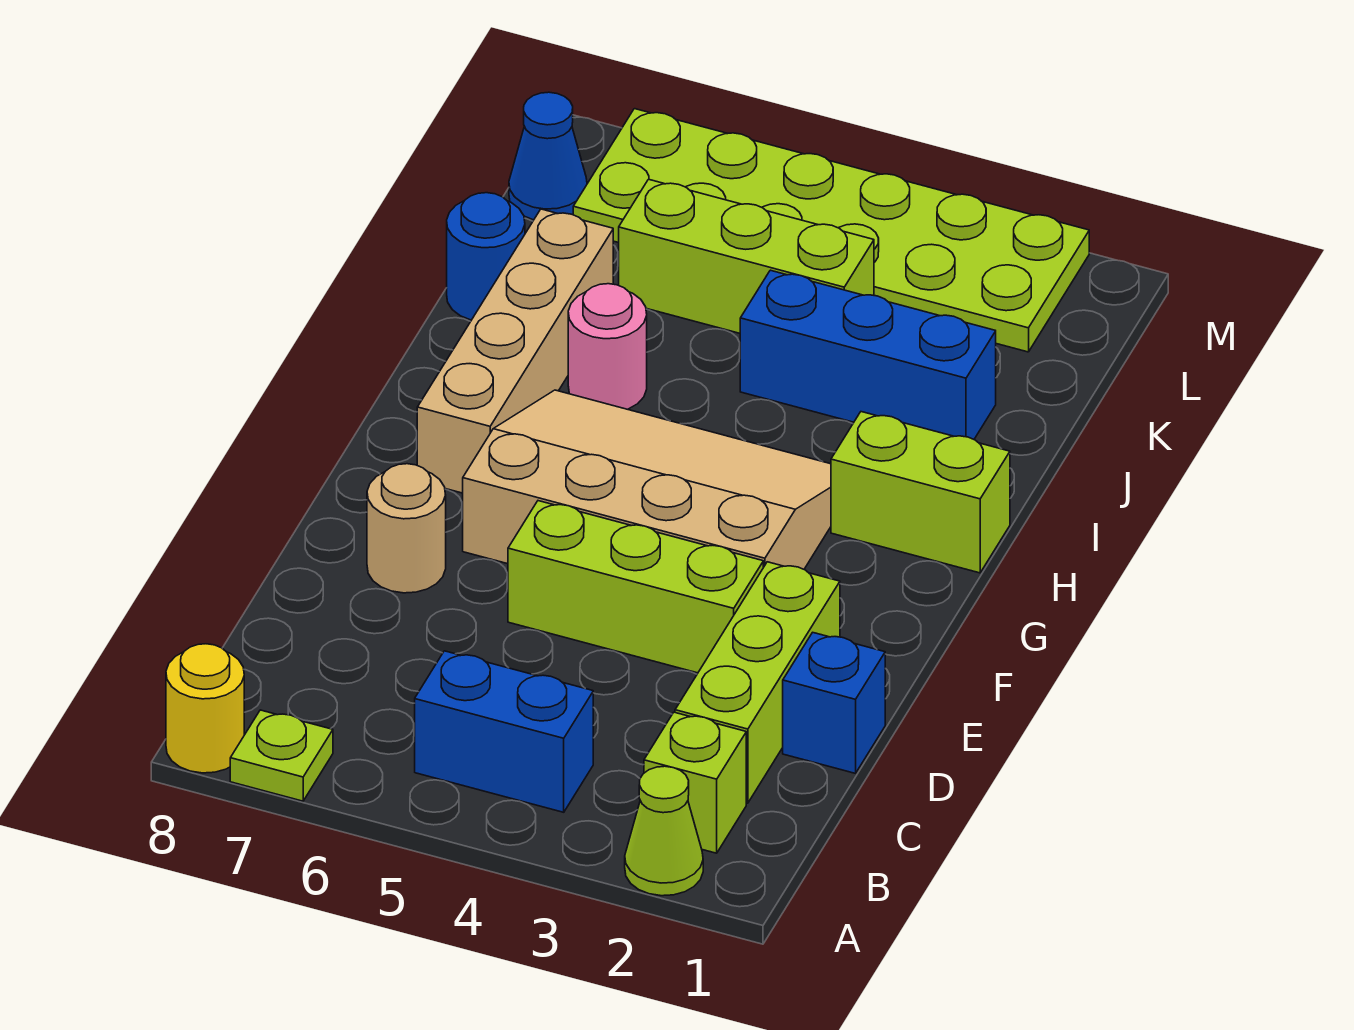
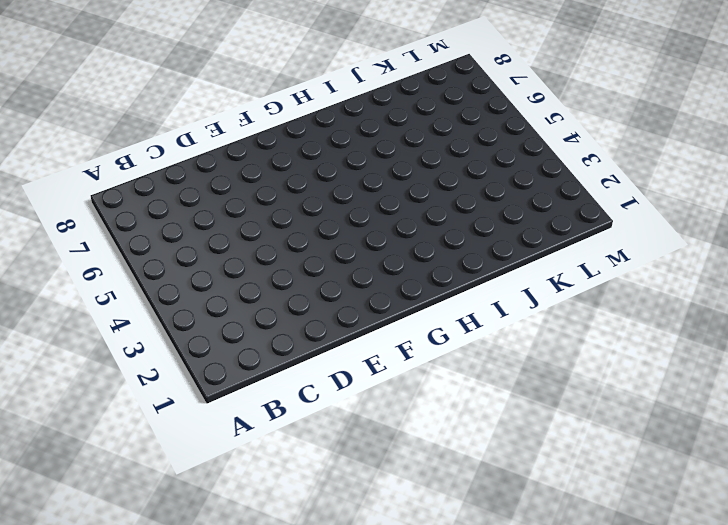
none -> lime 1x1 cone [625,766,703,896]
none -> lime 1x1 plate [230,710,333,801]
none -> yellow 1x1 round brick [166,644,244,773]

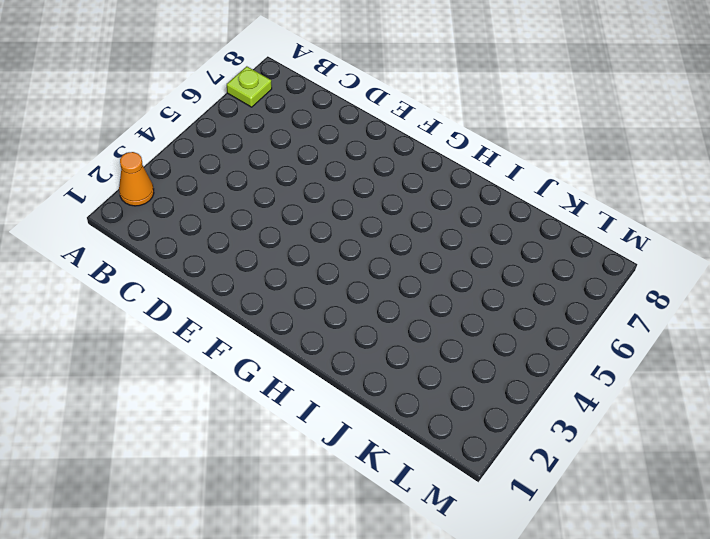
orange 1x1 cone [119,152,154,206] -> lime 1x1 cone [625,766,703,896]
none -> yellow 1x1 round brick [166,644,244,773]
none -> lime 1x1 brick [644,712,746,853]
none -> blue 1x2 brick [415,651,593,812]

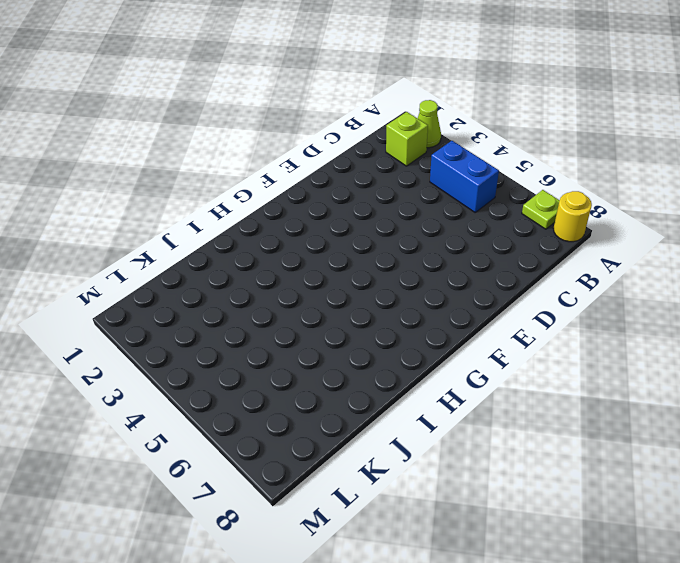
none -> lime 1x3 brick [675,562,840,803]
none -> blue 1x1 brick [783,632,885,773]
none -> lime 1x3 brick [508,501,763,673]

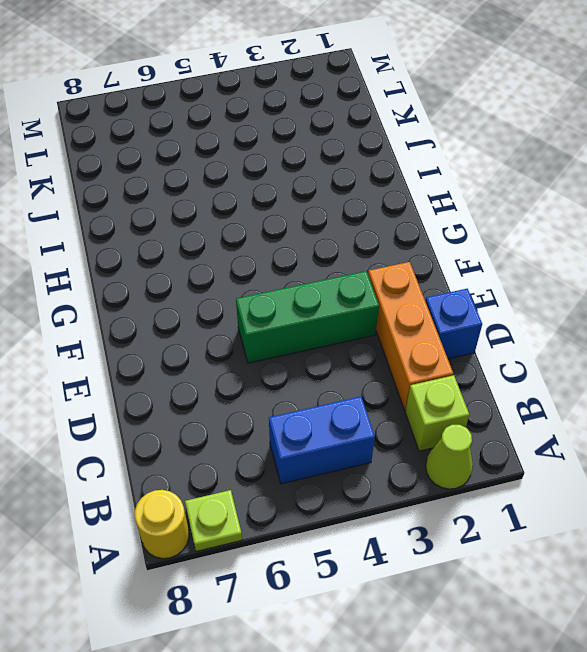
orange 1x3 brick [368,262,453,410] -> lime 1x3 brick [675,562,840,803]
green 1x3 brick [236,271,379,363] -> lime 1x3 brick [508,501,763,673]
none -> tan 1x1 round brick [367,464,446,593]
none -> tan 3x4 slope [463,390,831,569]
none -> tan 1x4 brick [417,209,613,493]

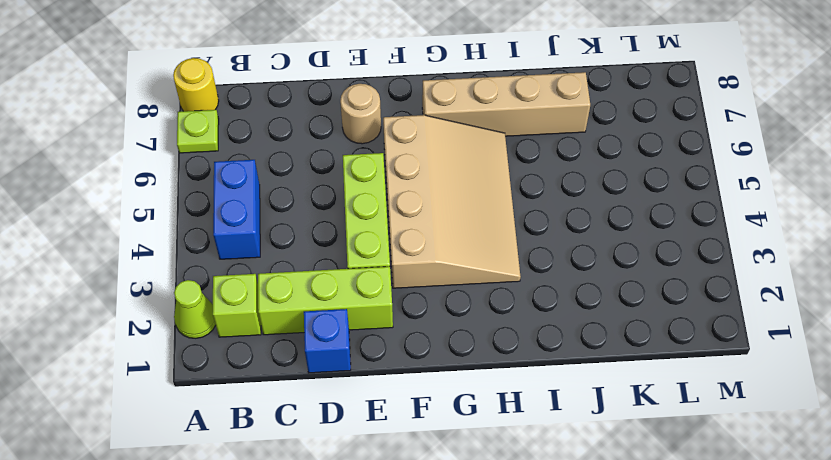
none -> lime 1x2 brick [831,412,1010,573]
none -> pink 1x1 round brick [568,284,647,409]
none -> blue 1x3 brick [740,270,996,439]

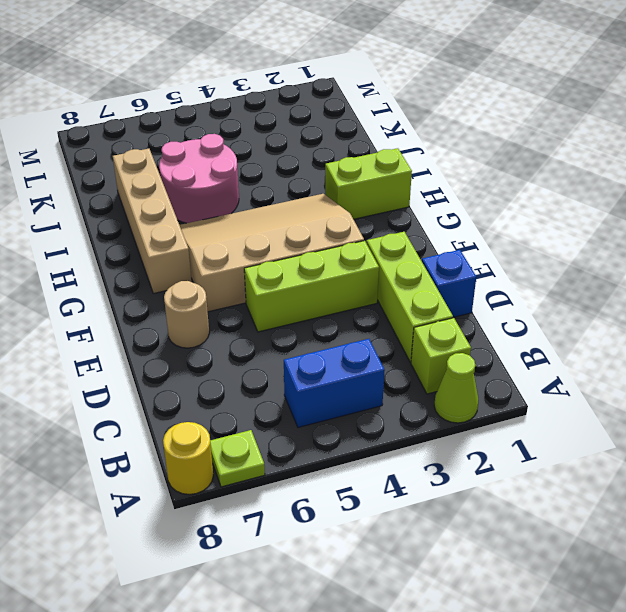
pink 2x2 round brick [159,134,239,223] -> pink 1x1 round brick [568,284,647,409]
none -> blue 1x3 brick [740,270,996,439]
none -> blue 1x1 round brick [447,193,525,320]
none -> lime 1x3 brick [619,179,874,333]

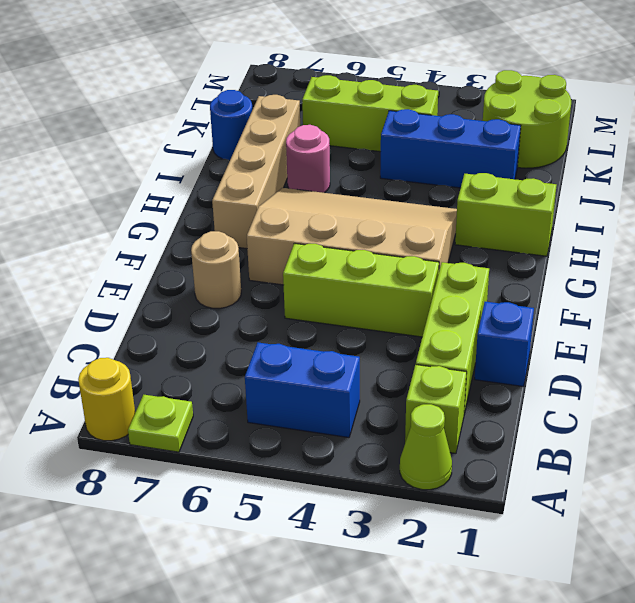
lime 2x2 round brick [483,70,571,168] -> lime 2x6 plate [573,109,1089,352]
none -> blue 1x1 cone [509,92,587,220]

